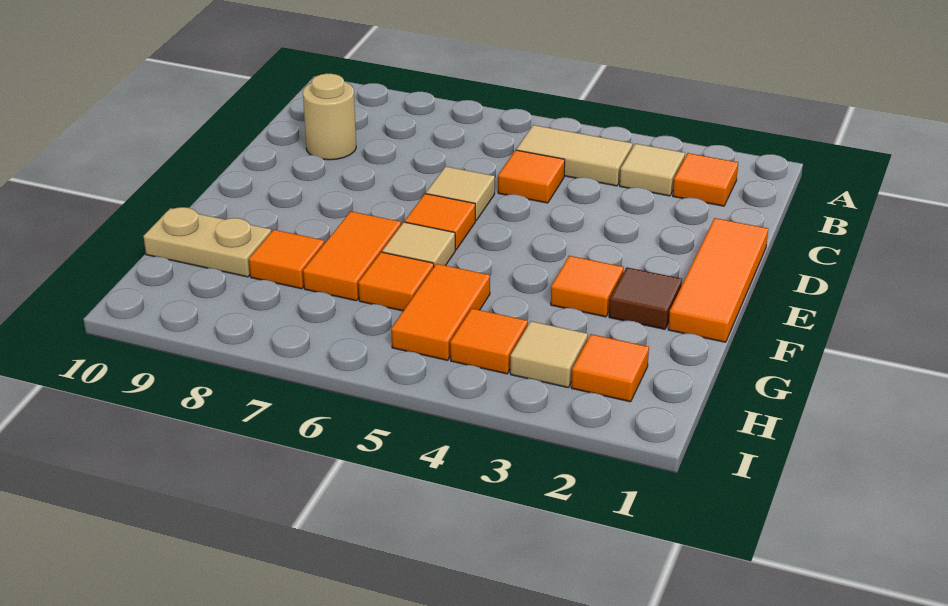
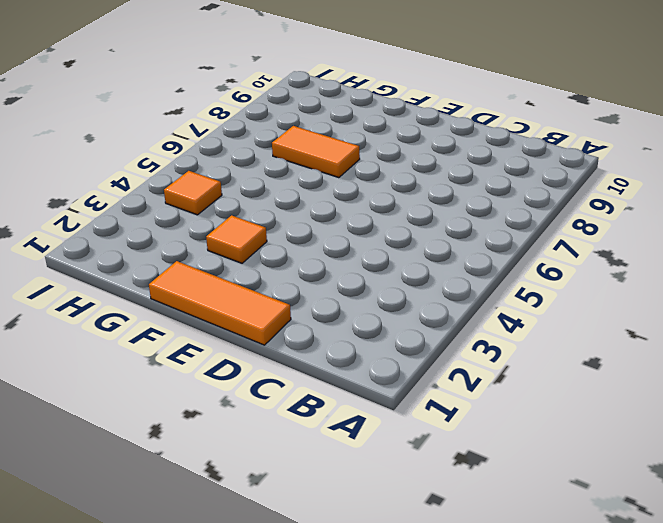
none -> orange 1x1 tile [673,153,738,206]
none -> tan 1x1 tile [620,144,685,196]
none -> tan 1x2 tile [516,125,633,186]

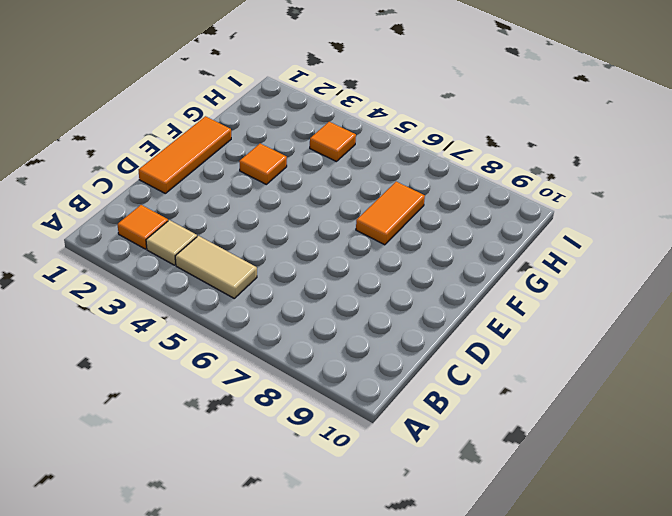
none -> orange 1x1 tile [498,150,565,203]
none -> tan 1x1 round brick [303,74,356,160]
none -> tan 1x1 tile [426,166,495,221]

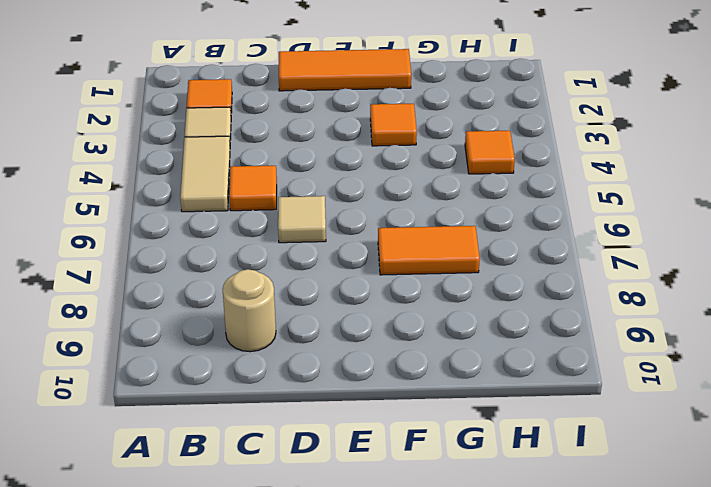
none -> orange 1x1 tile [405,194,475,250]
none -> brown 1x1 tile [609,267,682,329]
none -> tan 1x1 tile [382,222,455,266]

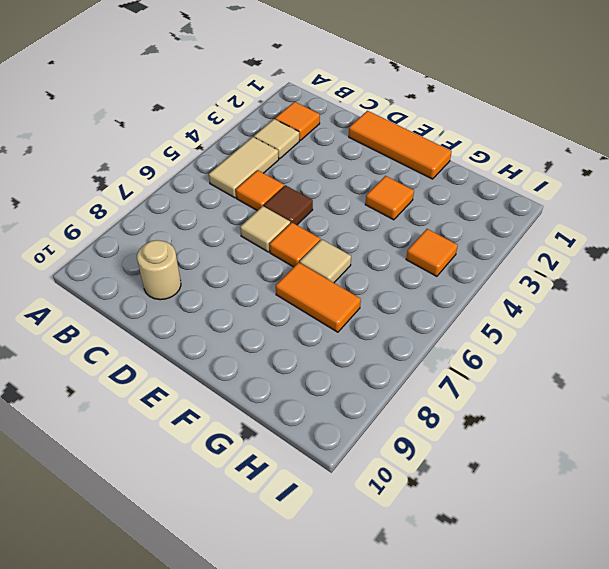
brown 1x1 tile [264,185,313,225] -> brown 1x1 tile moved to [609,267,682,329]
none -> orange 1x2 tile [391,264,490,360]
none -> orange 1x1 tile [359,252,434,311]
none -> orange 1x1 tile [249,230,325,289]

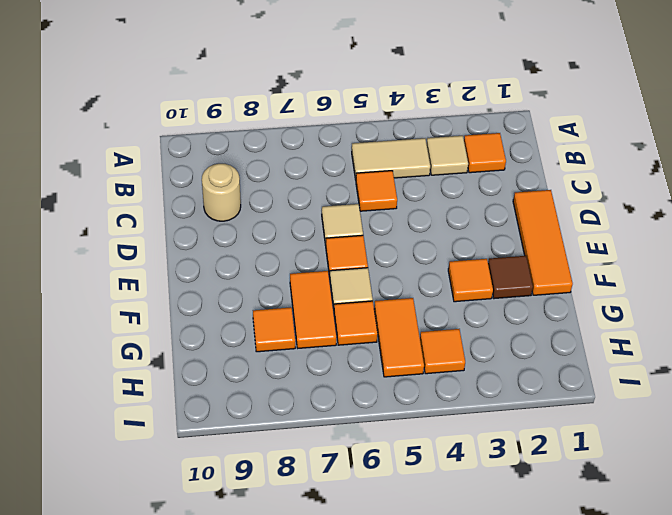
none -> tan 1x2 plate [144,207,271,277]
none -> orange 1x1 tile [571,334,649,402]
none -> tan 1x1 tile [510,321,588,388]

